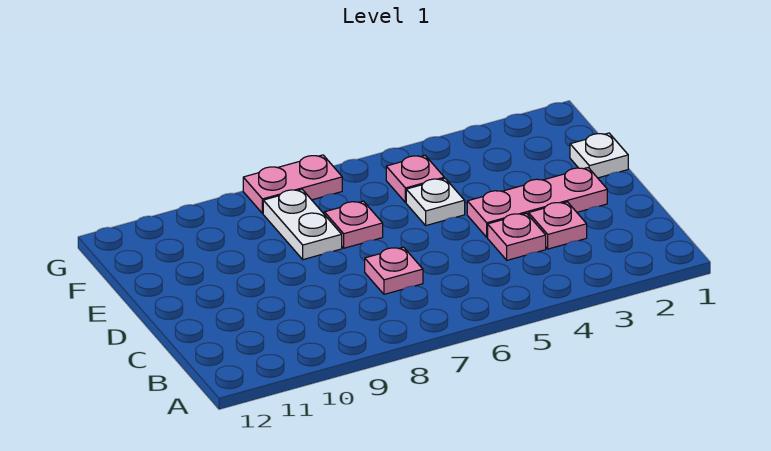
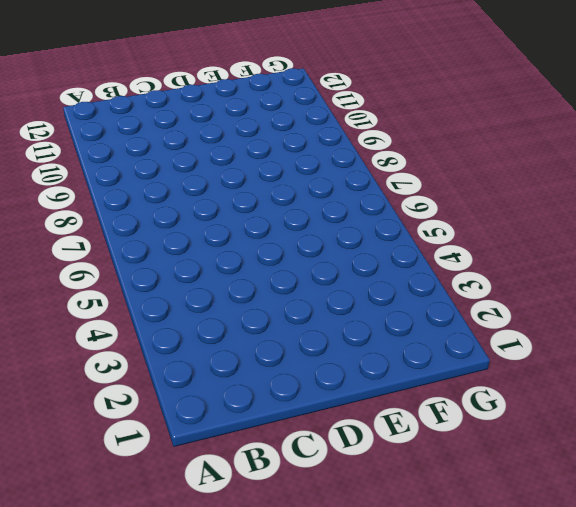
none -> pink 1x1 plate [529,202,587,249]
none -> pink 1x1 plate [488,213,546,260]

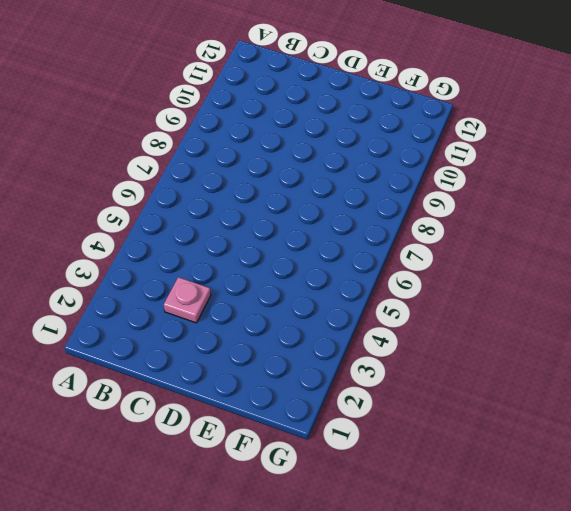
none -> pink 1x1 plate [488,213,546,260]
none -> pink 1x1 plate [365,247,423,294]

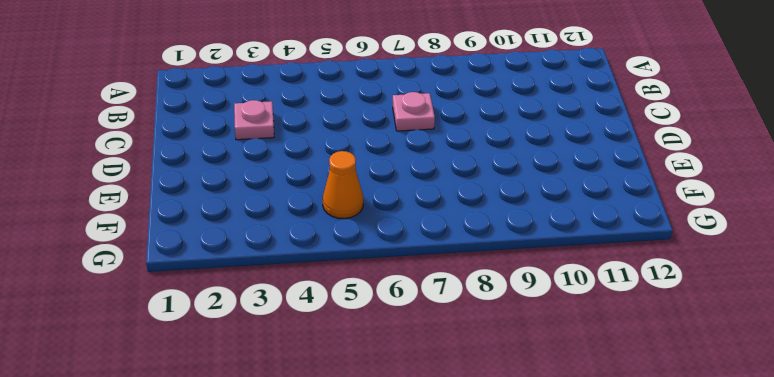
orange 1x1 cone [323,151,363,219] -> pink 1x1 plate [386,155,444,203]
none -> pink 1x1 plate [488,213,546,260]
none -> pink 1x3 plate [467,168,607,237]

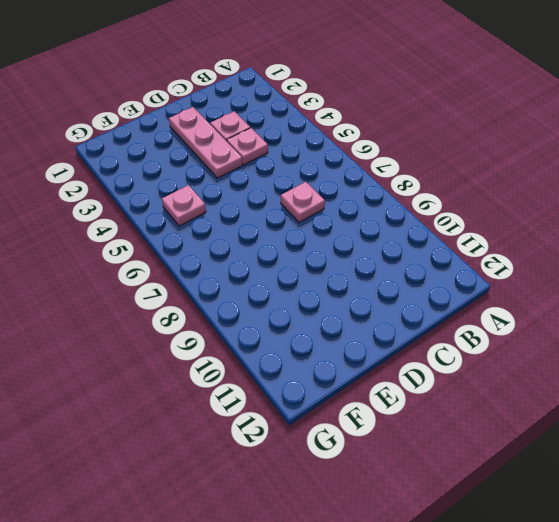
none -> white 1x1 plate [570,133,628,178]
none -> white 1x1 plate [406,178,465,225]

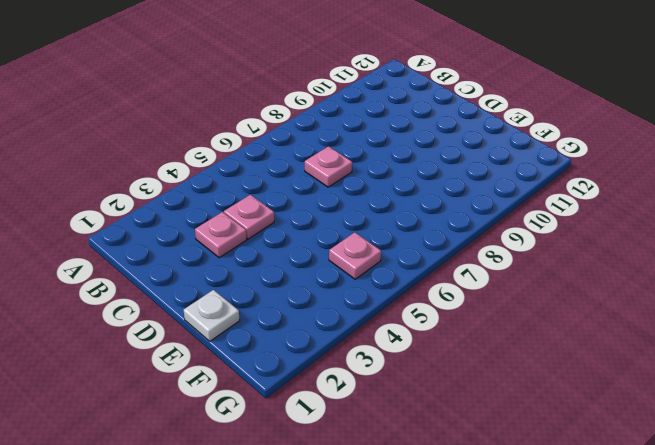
none -> pink 1x3 plate [467,168,607,237]
none -> white 1x1 plate [406,178,465,225]

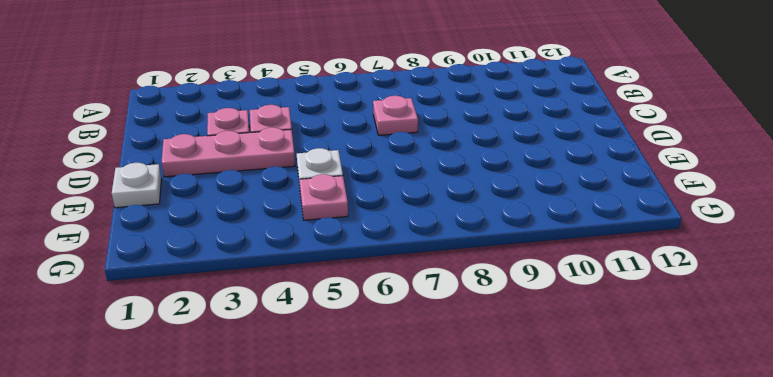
none -> pink 1x1 plate [324,201,383,248]
none -> white 1x2 plate [263,190,342,260]

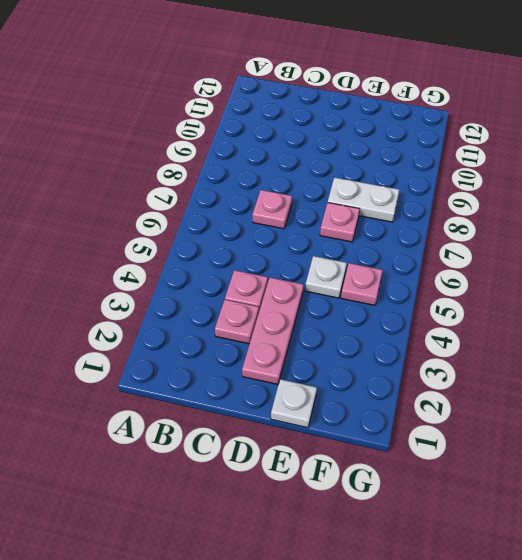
none -> pink 1x2 plate [243,155,342,214]

